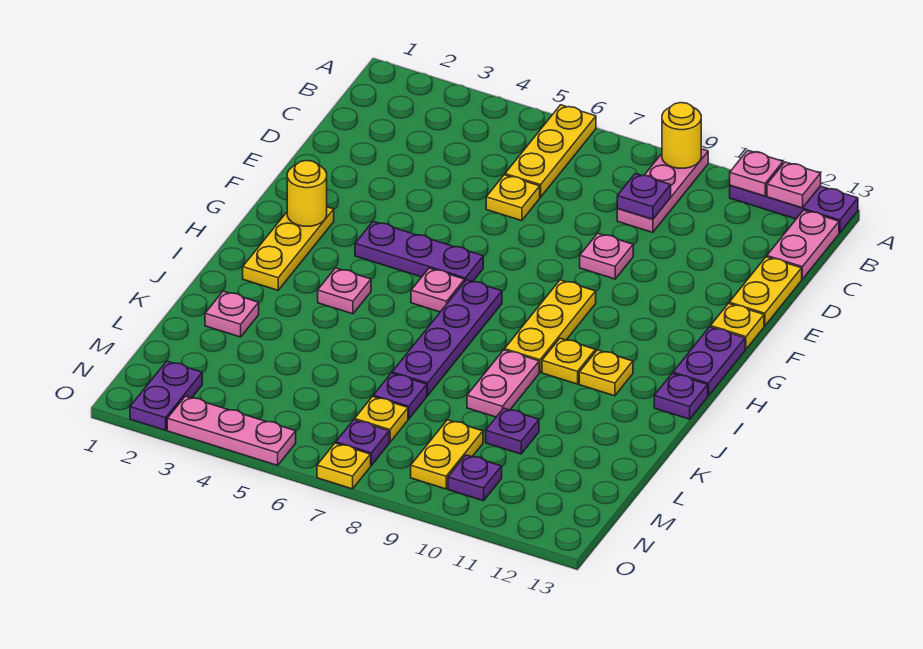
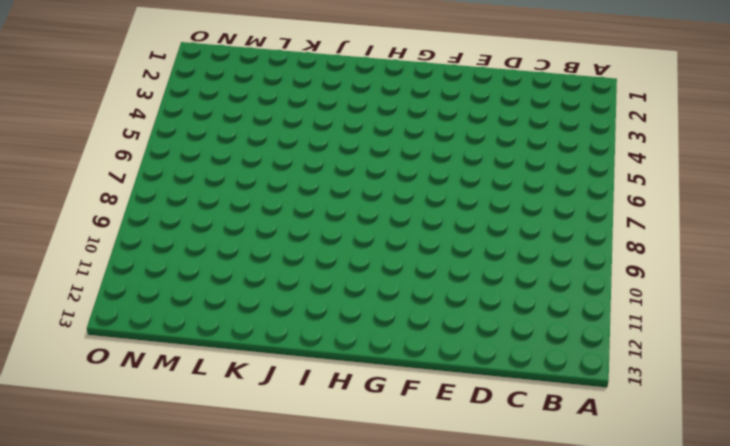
none -> yellow 1x3 plate [505,105,596,197]
none -> pink 1x3 plate [617,149,708,232]
none -> purple 1x3 plate [730,185,858,233]
none -> pink 1x2 plate [767,210,839,279]

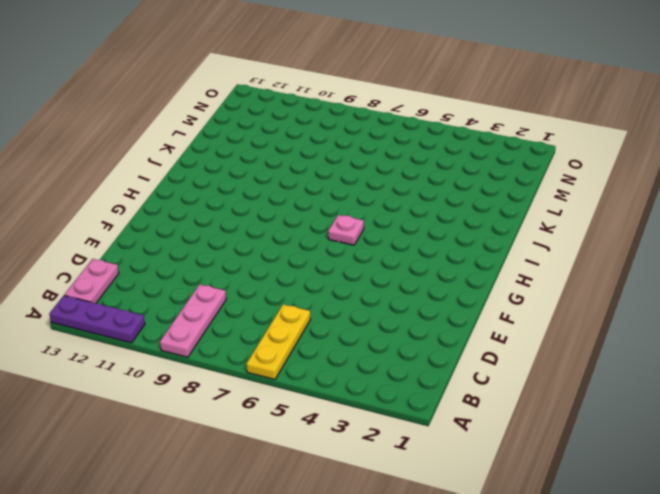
none -> yellow 1x1 plate [486,175,540,221]
none -> yellow 1x2 plate [729,257,802,326]
none -> pink 1x1 plate [580,233,633,279]
none -> yellow 1x1 plate [711,303,764,349]

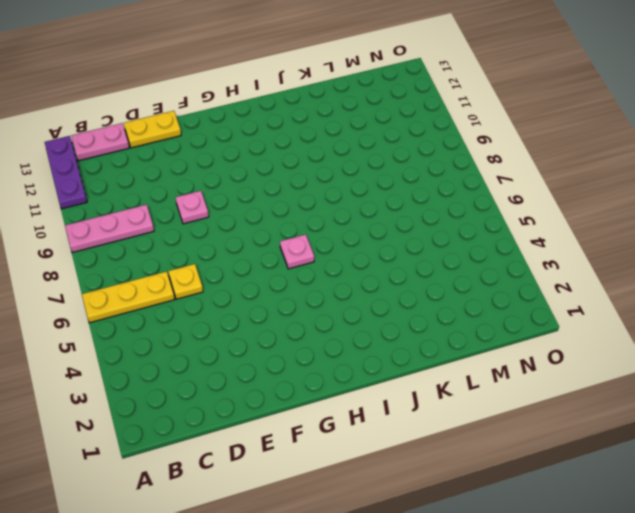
none -> yellow 1x1 plate [711,303,764,349]
none -> yellow 1x3 plate [243,207,334,290]
none -> purple 1x3 plate [355,221,483,282]
none -> yellow 1x3 plate [505,280,596,372]

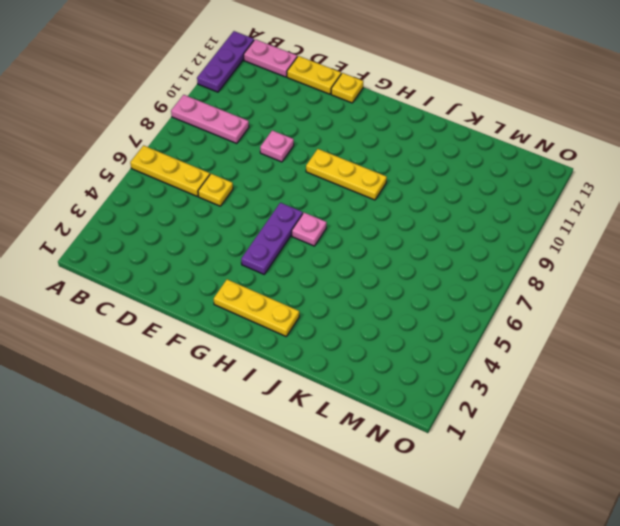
none -> purple 1x2 plate [673,327,745,396]
none -> purple 1x4 plate [392,280,502,396]
none -> pink 1x1 plate [318,268,371,314]
none -> yellow 1x1 plate [542,338,595,384]

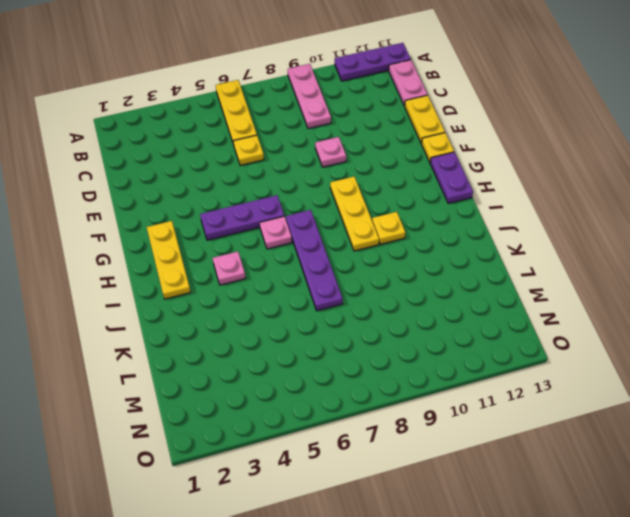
none -> yellow 1x1 plate [579,350,633,396]
none -> purple 1x1 plate [654,373,708,419]
none -> pink 1x2 plate [467,350,539,417]
none -> pink 1x1 plate [205,291,259,337]

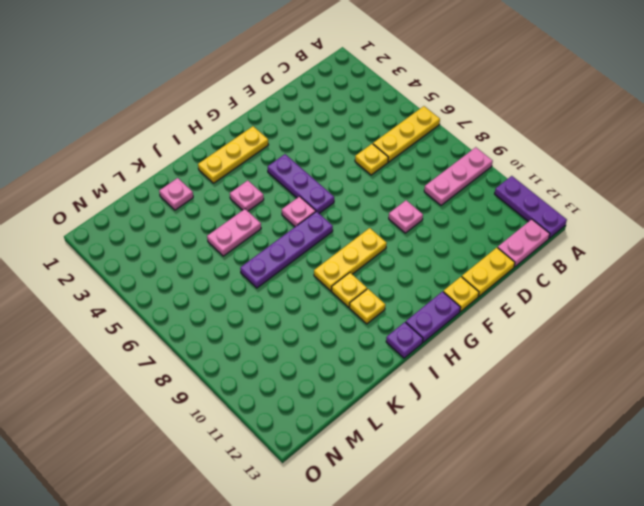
pink 1x2 plate [207,209,261,256] -> pink 1x2 plate moved to [467,350,539,417]
none -> purple 1x1 plate [373,373,427,419]
none -> purple 1x1 plate [486,408,539,454]
none -> yellow 1x1 plate [355,396,408,442]
none -> yellow 1x2 plate [411,420,483,489]

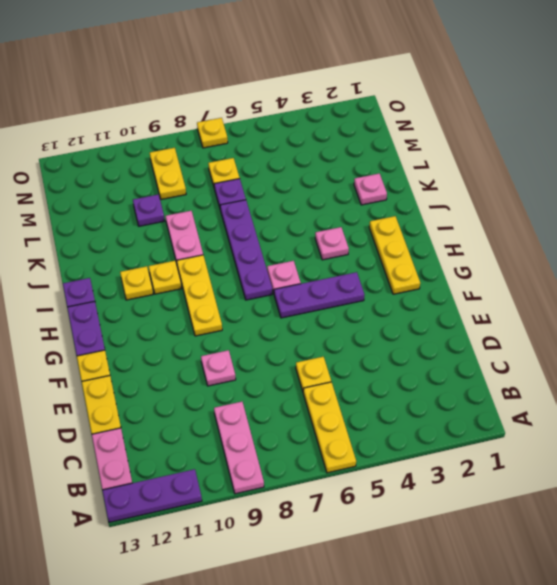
none -> purple 1x2 plate [130,361,202,430]
none -> purple 1x1 plate [336,420,389,465]
none -> purple 1x1 plate [448,455,502,501]
none -> pink 1x3 plate [167,396,296,465]

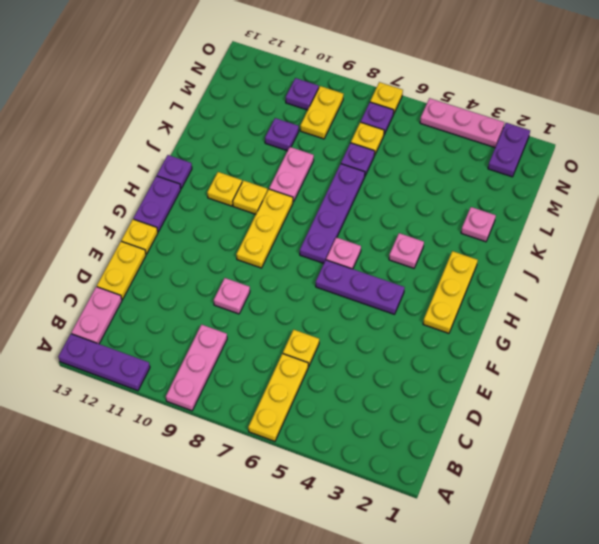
none -> yellow 1x1 round brick [662,103,701,168]
none -> pink 1x1 plate [730,150,783,196]
none -> pink 1x1 plate [767,162,821,208]
none -> purple 1x1 plate [617,174,671,219]

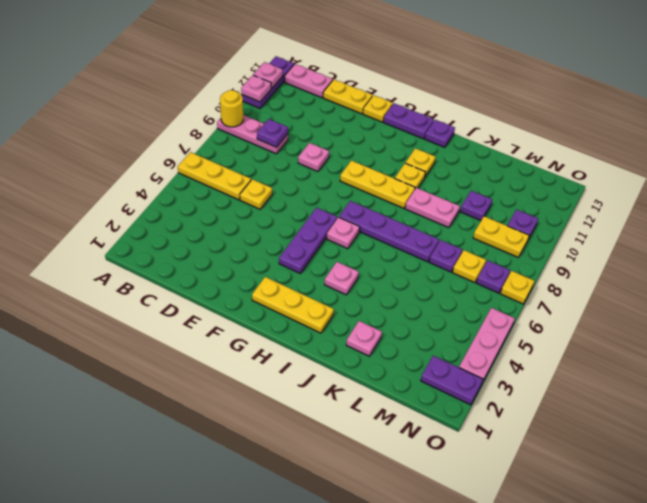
none -> yellow 1x1 round brick [287,161,327,226]

